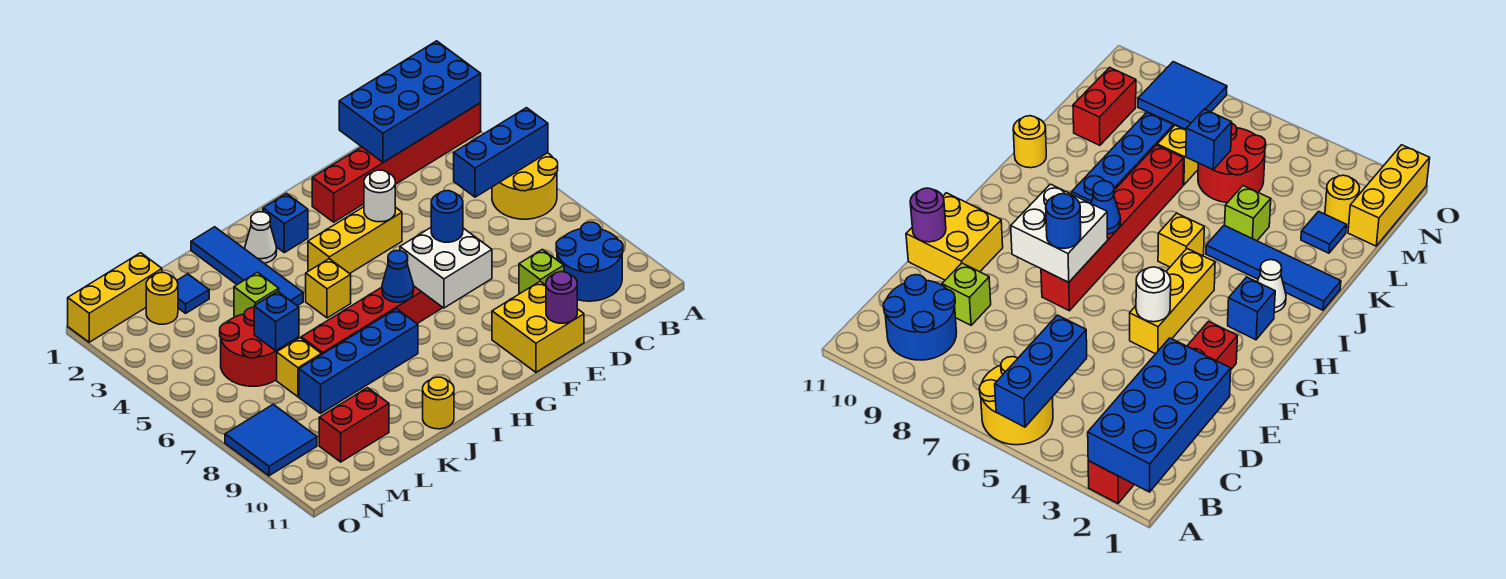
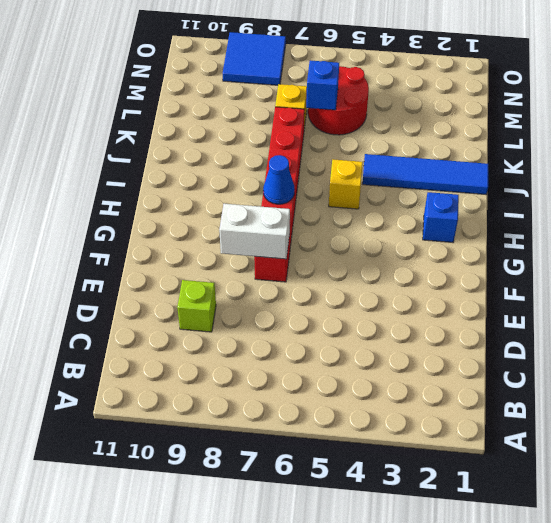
white 1x2 brick [219,204,290,259] -> white 2x2 brick [400,228,492,308]
none -> red 1x6 brick [312,103,481,222]
none -> yellow 2x2 round brick [492,153,558,219]
none -> blue 2x2 round brick [556,222,623,301]

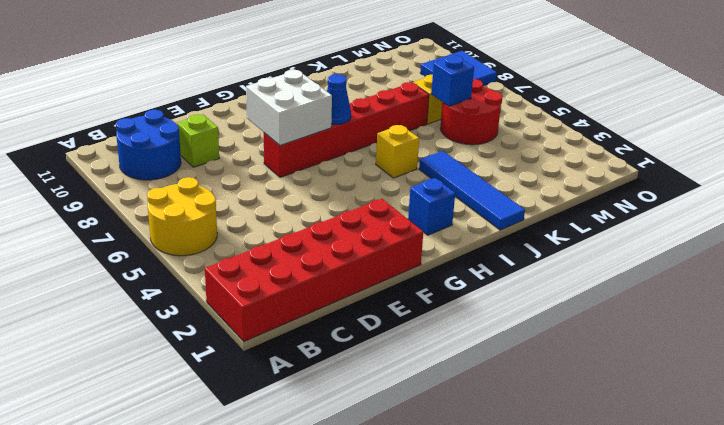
red 2x6 brick [205,199,423,341] -> red 1x6 brick [312,103,481,222]
none -> yellow 2x2 brick [492,281,584,372]
none -> yellow 1x3 brick [308,207,402,274]
none -> white 1x1 cone [245,212,277,263]

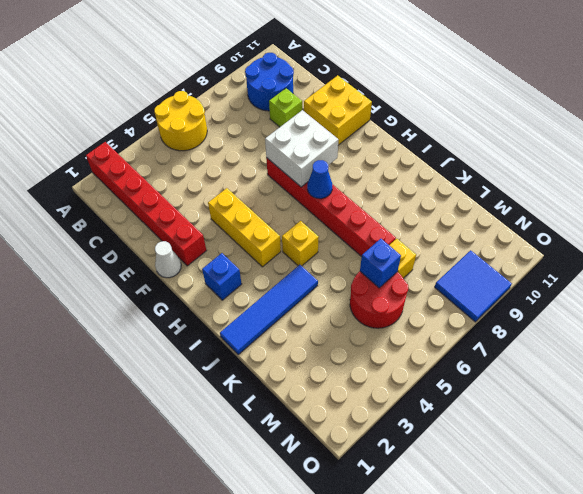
white 1x1 cone [155,241,181,278] -> white 1x1 cone moved to [245,212,277,263]
none -> blue 1x4 brick [299,309,418,413]
none -> yellow 1x1 round brick [423,377,454,429]
none -> lime 1x1 brick [234,272,279,317]

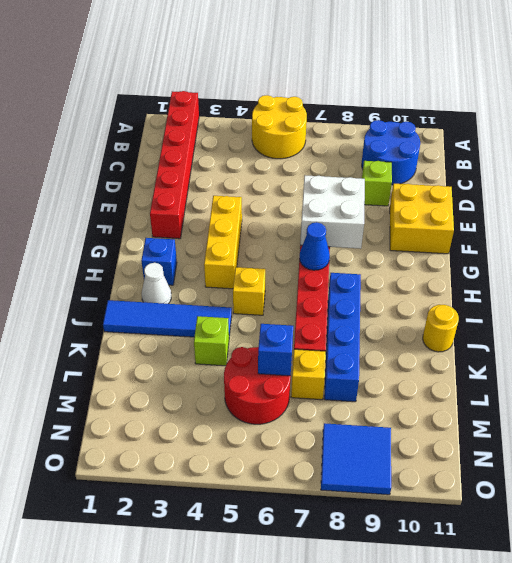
none -> blue 1x1 tile [177,274,209,313]
none -> red 1x2 brick [319,388,389,462]
none -> yellow 1x3 brick [68,253,162,342]

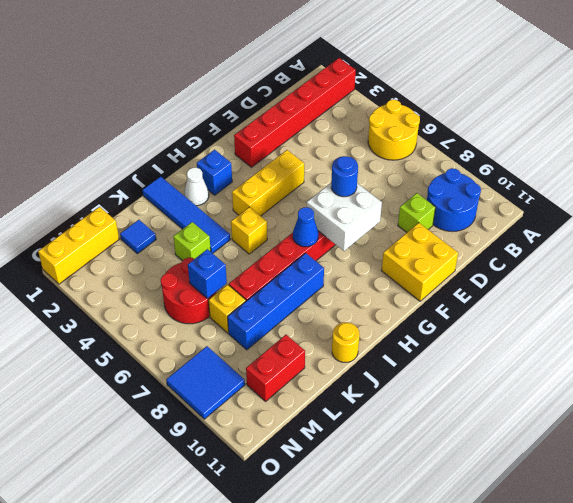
none -> yellow 1x1 round brick [146,273,178,324]
none -> blue 2x4 brick [339,41,481,162]
none -> blue 1x3 brick [454,108,548,197]

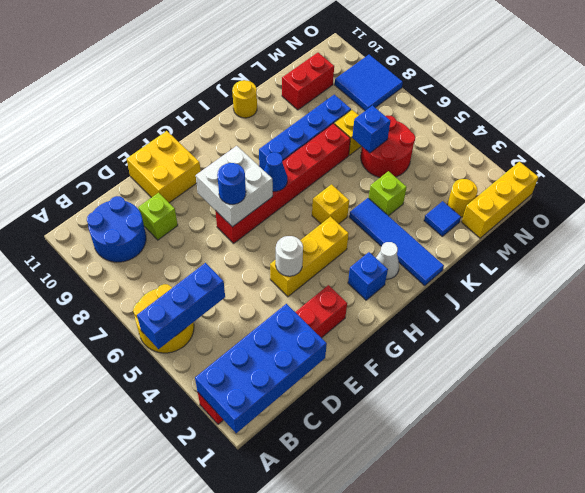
none -> purple 1x1 round brick [546,272,577,323]

